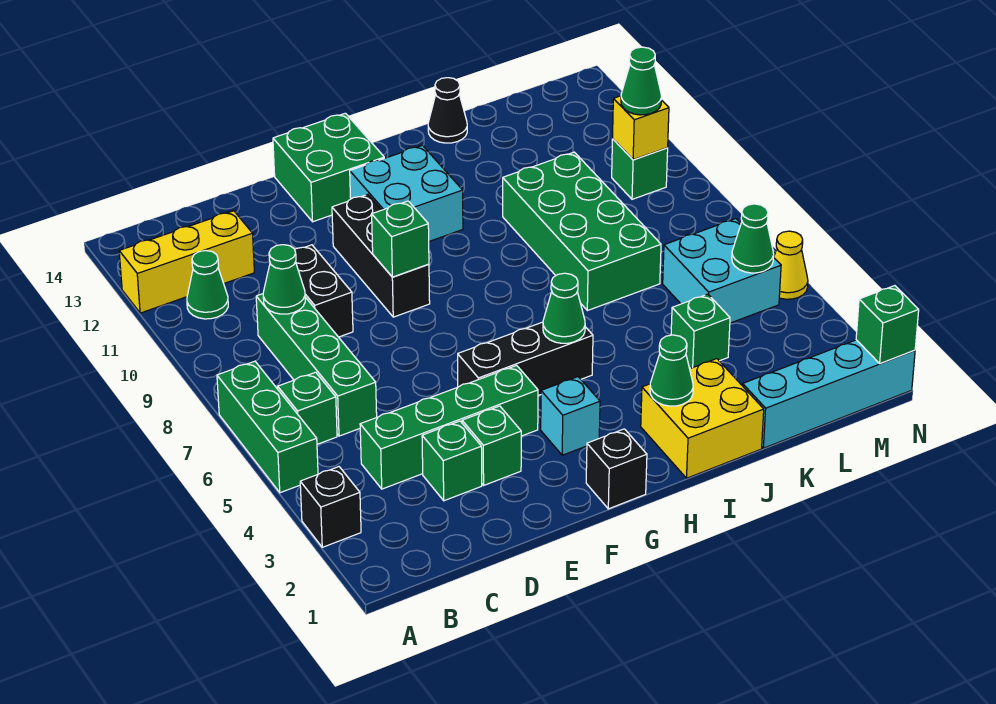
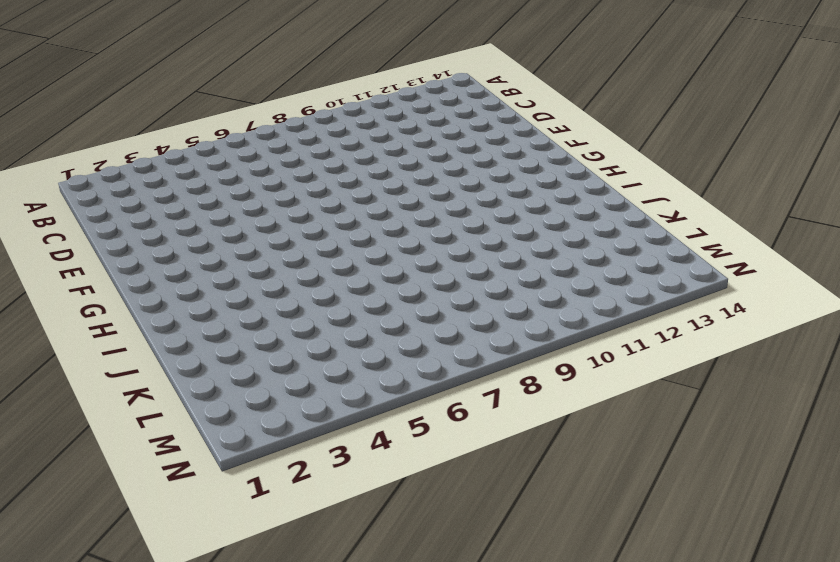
none -> black 1x1 brick [300,467,361,547]
none -> green 1x3 brick [217,361,318,493]
none -> yellow 1x3 brick [119,211,254,313]
none -> green 1x1 brick [278,372,337,444]

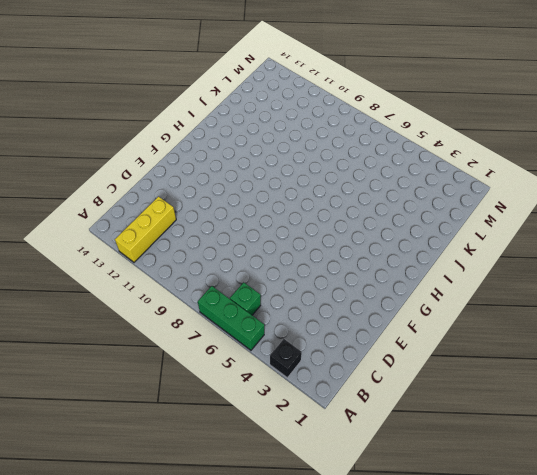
none -> green 1x1 cone [187,251,228,319]
none -> green 1x4 brick [360,365,538,489]
none -> green 1x4 brick [256,294,377,436]
none -> green 1x1 brick [422,421,482,501]

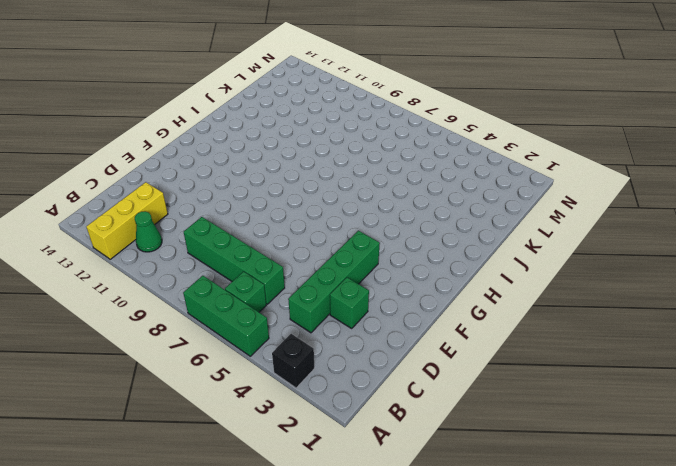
none -> black 1x2 brick [295,245,353,337]
none -> green 1x1 brick [462,406,521,485]
none -> black 1x3 brick [458,322,593,395]
none -> black 1x3 brick [332,194,430,317]

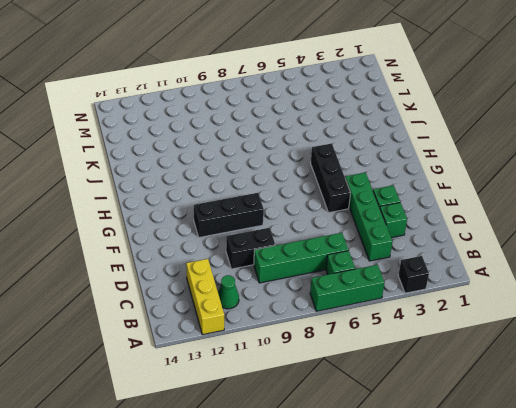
none -> green 2x2 brick [273,113,384,222]
none -> black 1x1 brick [586,429,647,509]
none -> cyan 1x1 brick [541,377,600,455]
none -> cyan 2x2 brick [350,145,463,241]

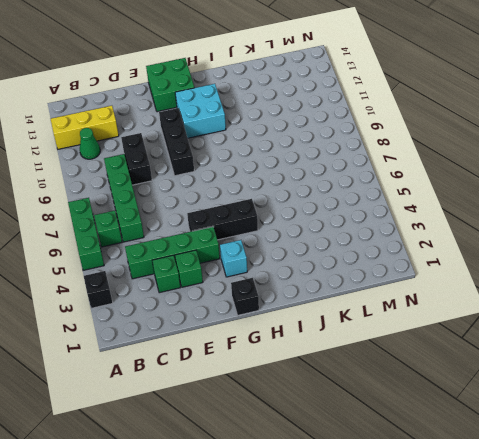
none -> yellow 2x2 brick [641,359,764,478]
none -> green 2x4 brick [503,152,661,311]
none -> black 1x1 cone [428,78,467,143]
none -> cyan 1x4 brick [743,340,915,448]

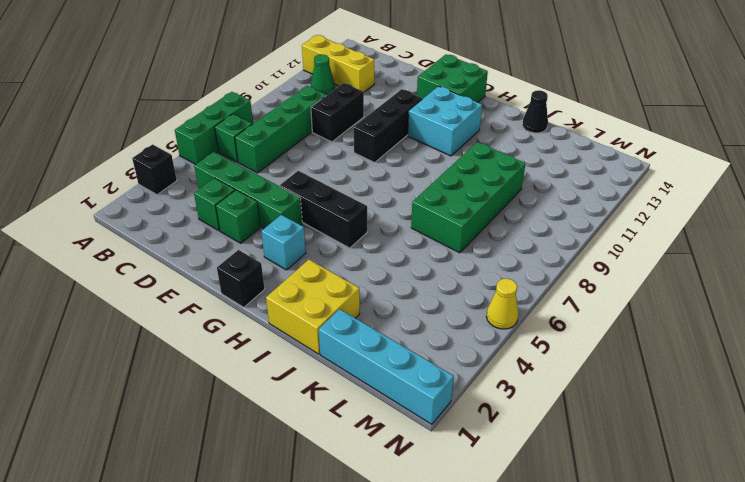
none -> green 1x1 brick [671,294,730,369]
none -> cyan 2x2 brick [663,219,781,323]
none -> green 1x1 brick [612,139,668,199]
none -> green 1x1 cone [263,245,305,314]

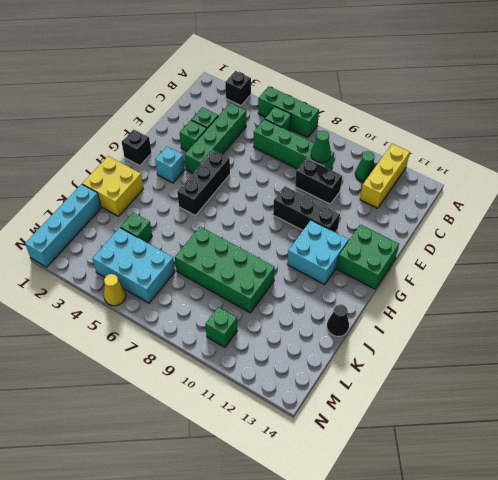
cyan 2x3 brick [92,228,175,303] -> cyan 2x2 brick [663,219,781,323]
none -> green 1x1 brick [372,201,429,277]
none -> green 1x1 cone [543,273,585,343]
none -> green 1x1 cone [650,335,693,406]
none -> green 1x1 cone [732,204,774,273]

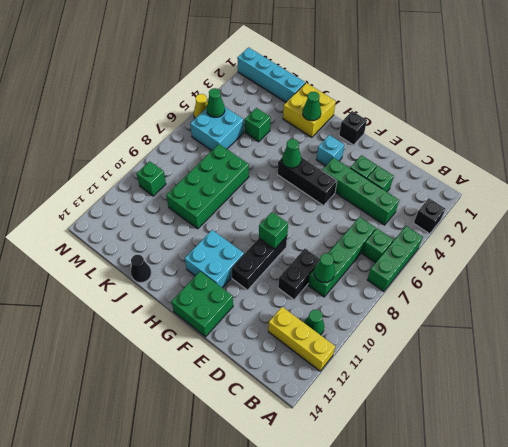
none -> yellow 1x1 brick [613,96,669,160]
none -> green 1x1 brick [856,286,919,363]
none -> green 1x1 cone [621,47,662,115]

